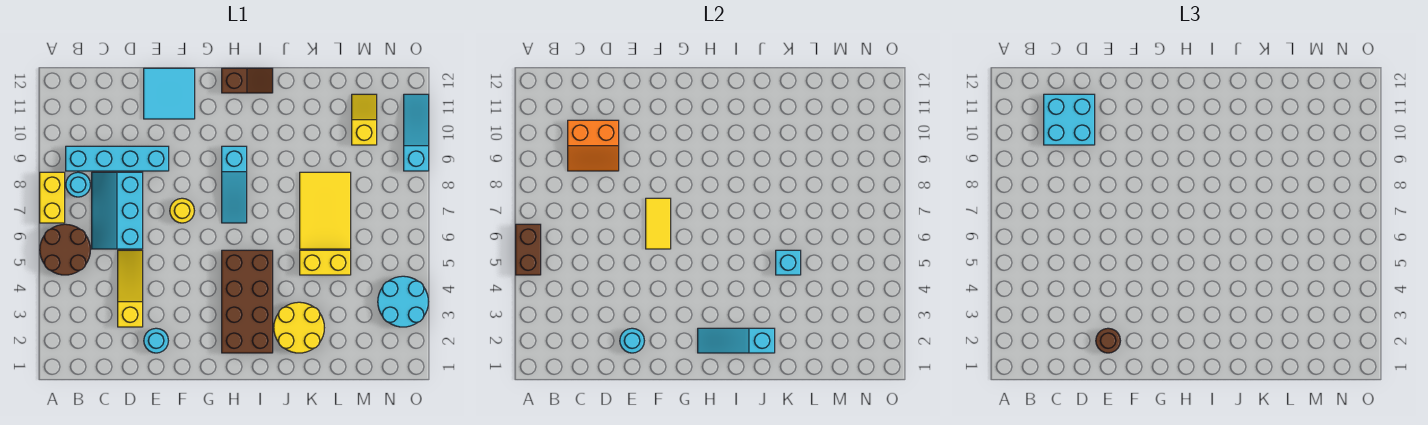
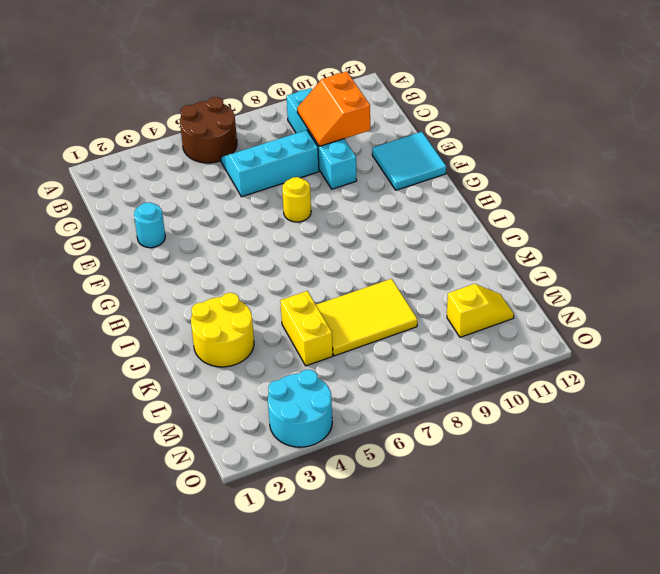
none -> yellow 1x2 brick [40,172,65,223]
none -> cyan 1x1 round brick [66,172,90,197]
none -> yellow 1x3 slope [118,250,143,327]

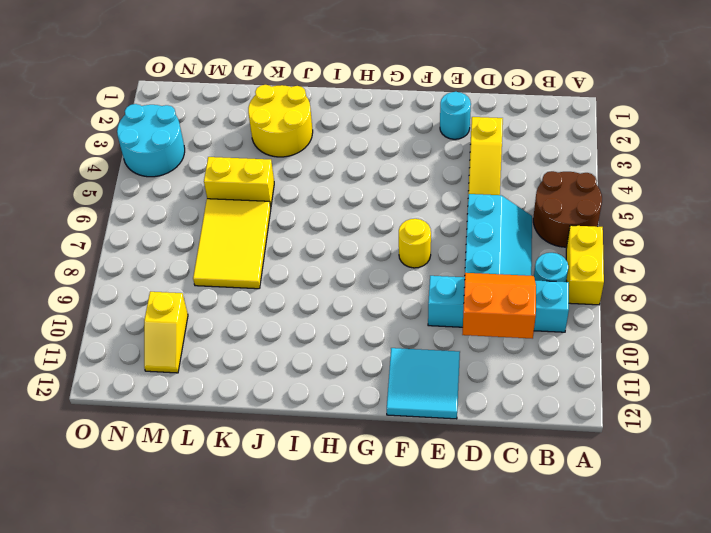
none -> brown 2x4 brick [222,250,273,353]
none -> cyan 1x3 slope [222,146,247,223]
none -> brown 1x2 slope [222,68,273,93]

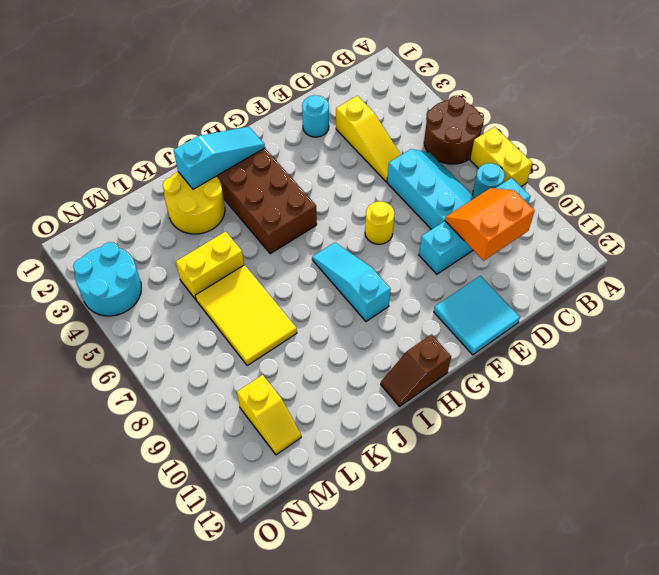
none -> cyan 1x3 slope [404,94,429,171]
none -> brown 1x2 brick [516,224,541,275]
none -> cyan 1x1 round brick [620,328,644,353]

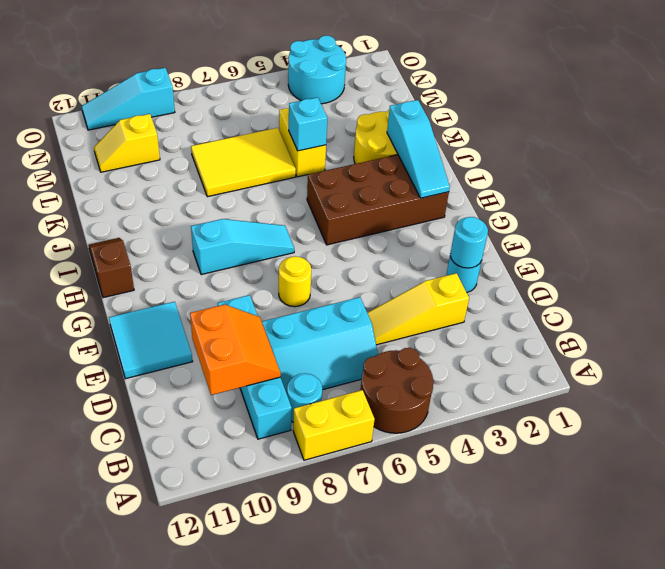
none -> brown 1x2 brick [516,224,541,275]
none -> yellow 1x2 tile [646,198,671,249]
none -> cyan 2x2 brick [1044,94,1095,145]

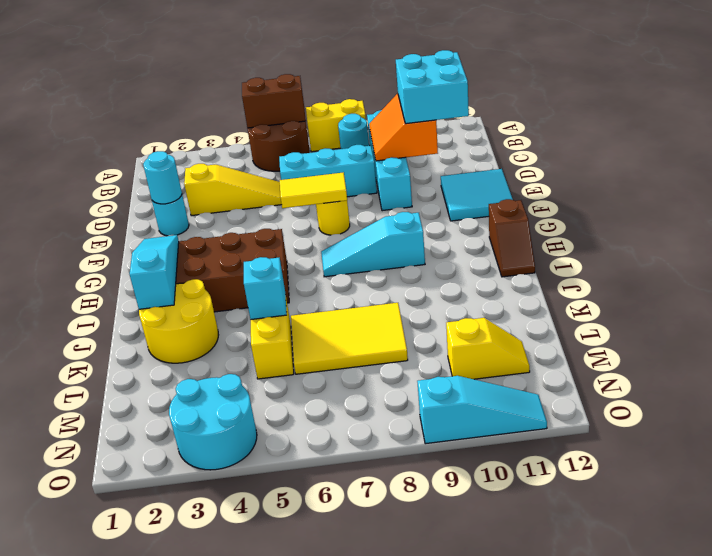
none -> brown 1x1 round brick [1096,328,1120,353]

